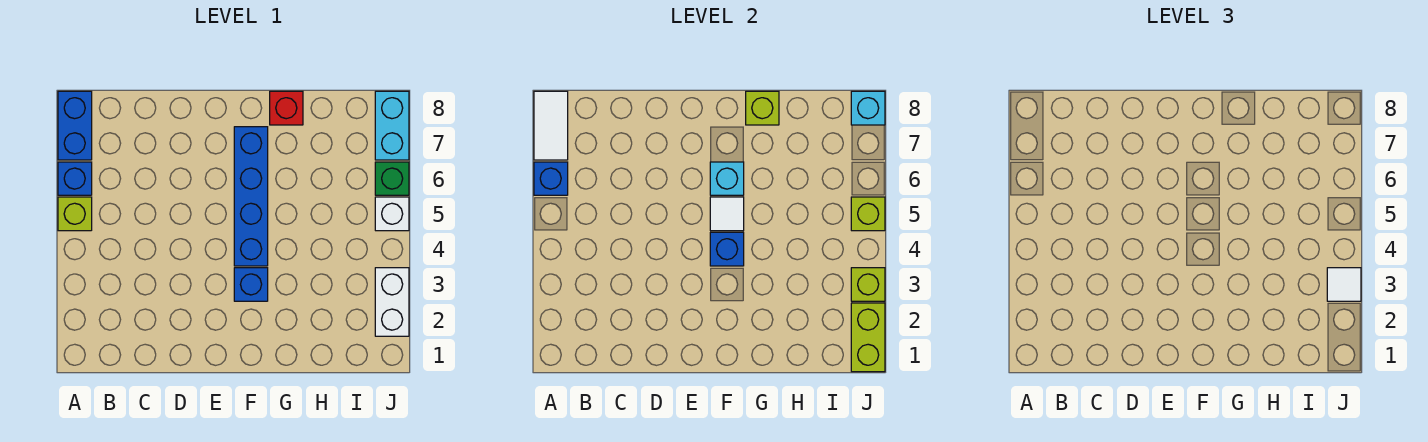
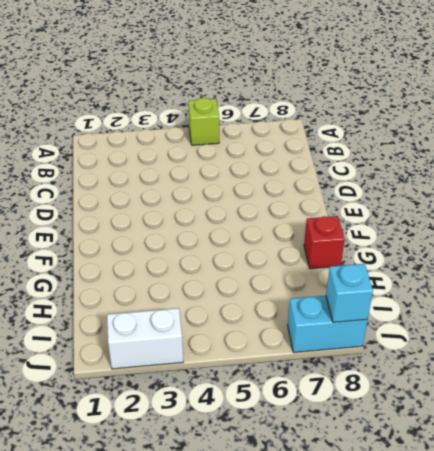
none -> blue 1x1 brick [58,162,92,195]
none -> blue 1x2 brick [58,91,92,160]
none -> blue 1x1 brick [234,268,268,301]

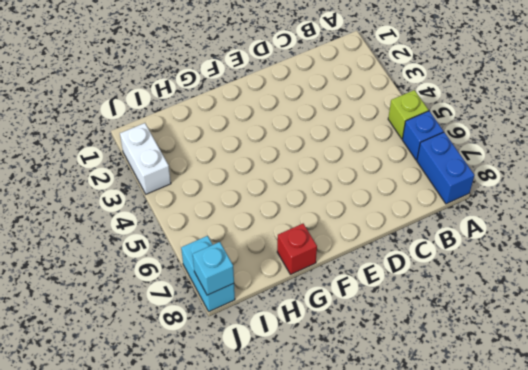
none -> blue 1x1 brick [234,268,268,301]
none -> blue 1x4 brick [234,127,268,266]
none -> white 1x1 brick [375,197,409,231]

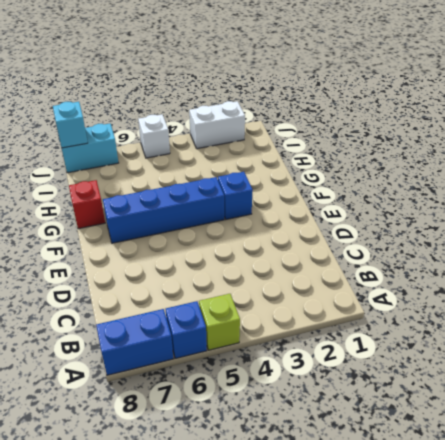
none -> green 1x1 brick [375,162,409,195]
none -> blue 1x1 brick [534,162,568,195]
none -> white 1x2 tile [534,91,568,160]

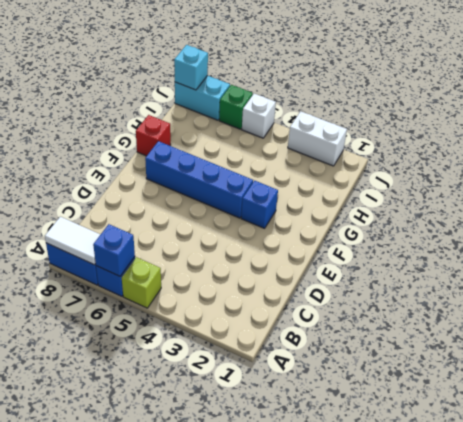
none -> blue 1x1 brick [710,232,744,266]
none -> white 1x1 tile [710,197,744,231]
none -> cyan 1x1 brick [710,162,744,195]

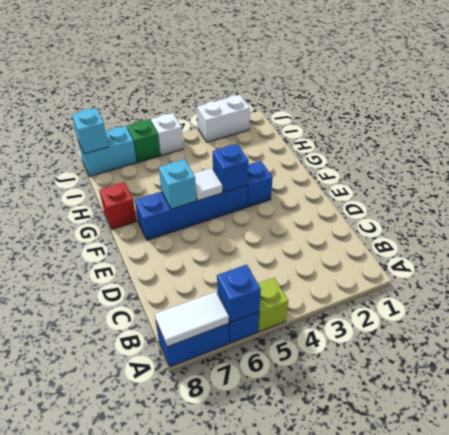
none -> lime 1x1 brick [746,91,779,125]
none -> lime 1x2 brick [851,303,885,372]
none -> lime 1x1 brick [851,268,885,301]

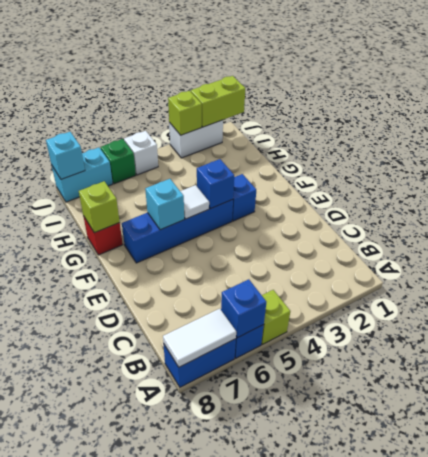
none -> lime 1x1 brick [851,197,885,231]
none -> white 1x1 tile [1327,268,1361,301]

